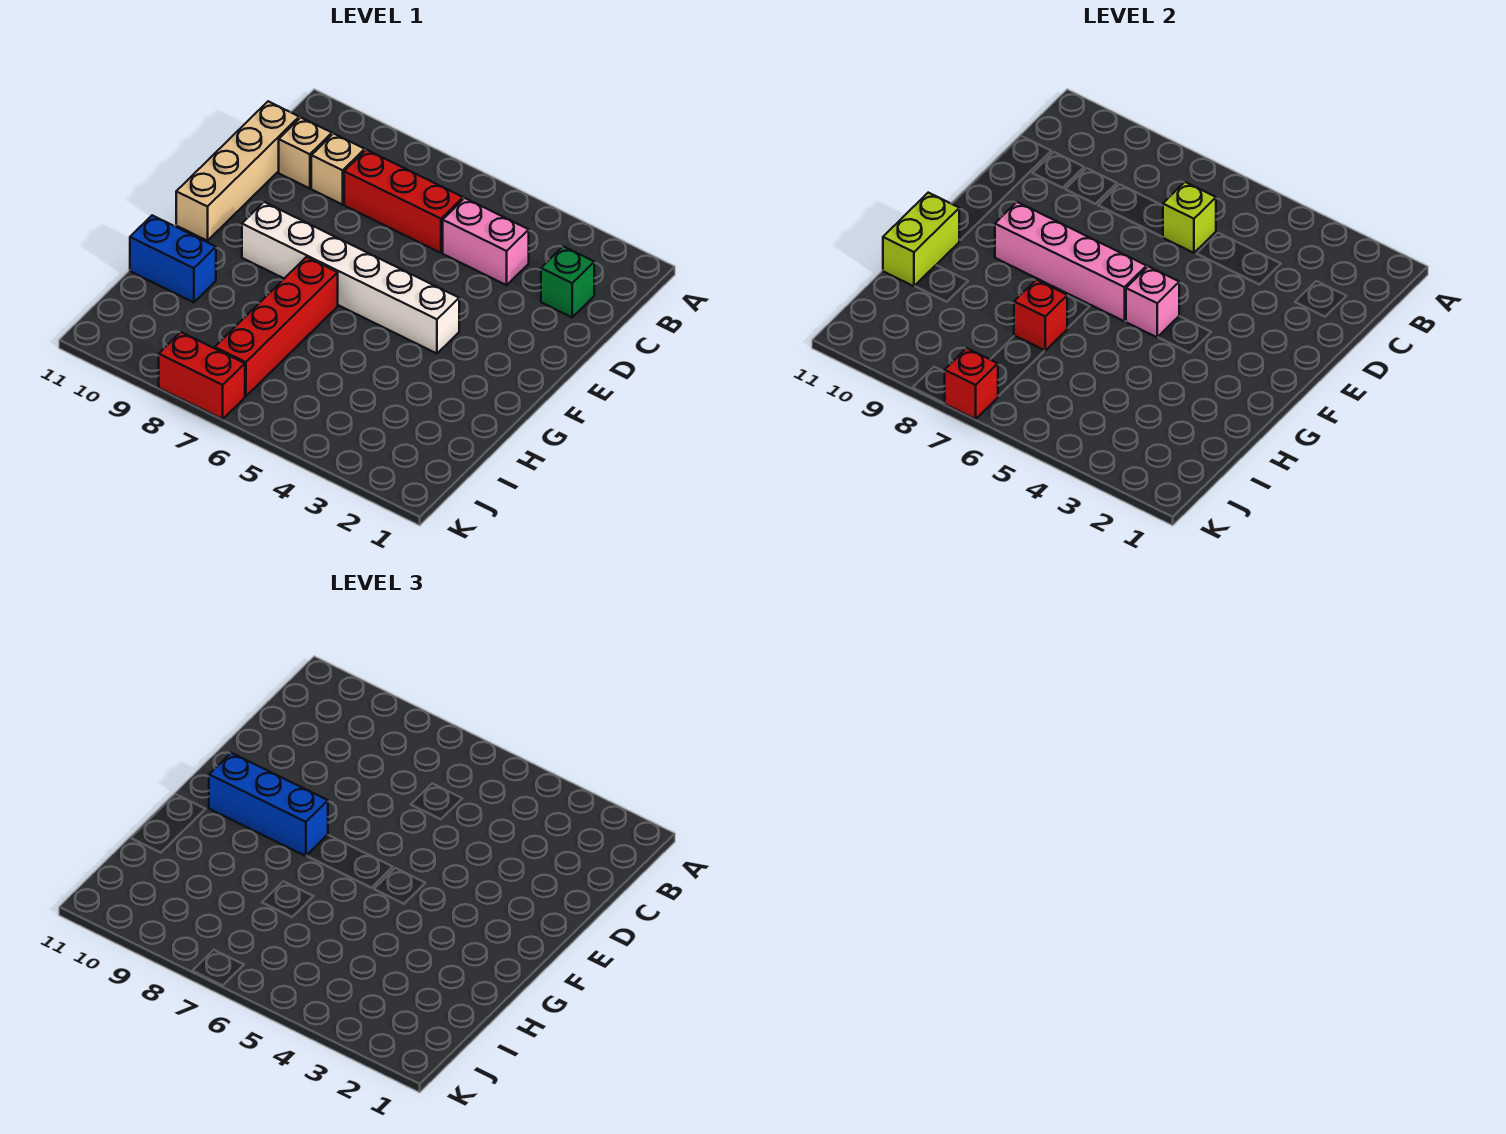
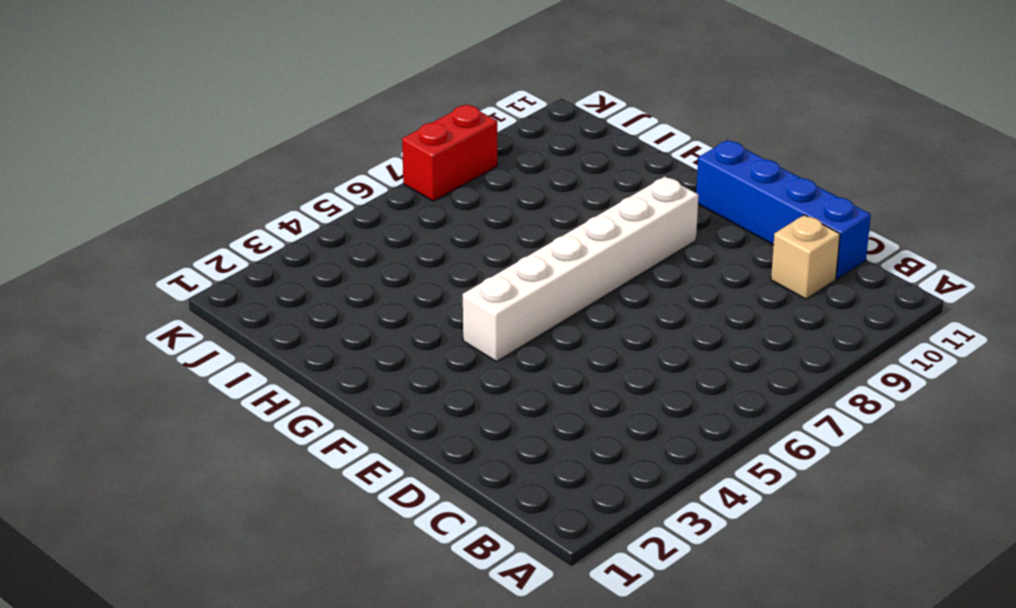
blue 1x4 brick [696,140,871,279] -> tan 1x4 brick [176,101,299,241]
none -> green 1x1 brick [541,246,594,317]
none -> pink 1x2 brick [443,198,529,285]
none -> red 1x3 brick [344,150,463,253]

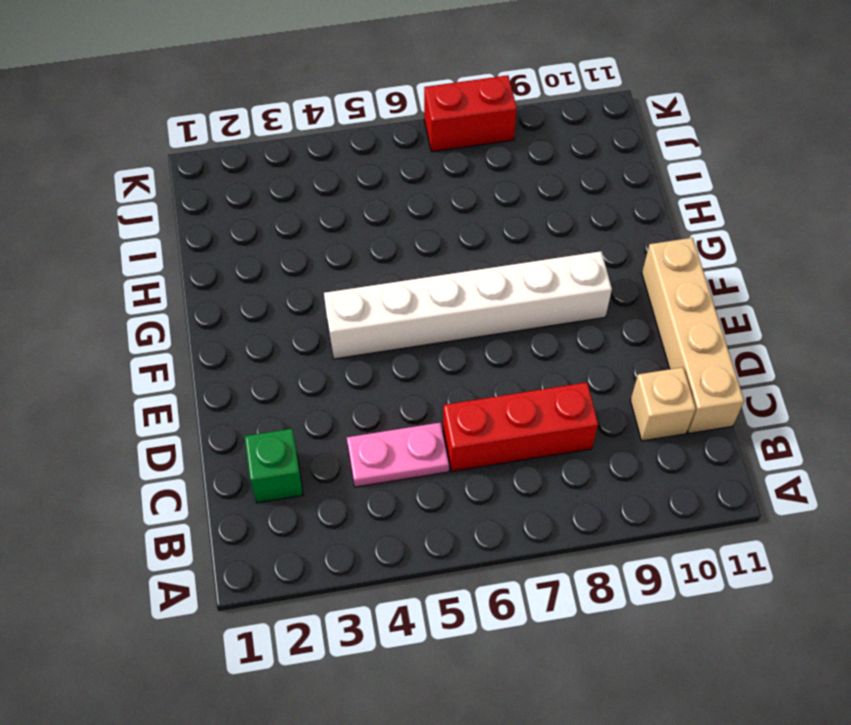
pink 1x2 plate [347,423,449,487] -> pink 1x2 brick [443,198,529,285]
none -> tan 1x1 brick [311,134,365,205]
none -> red 1x4 brick [215,257,338,396]
none -> blue 1x2 brick [130,215,216,302]

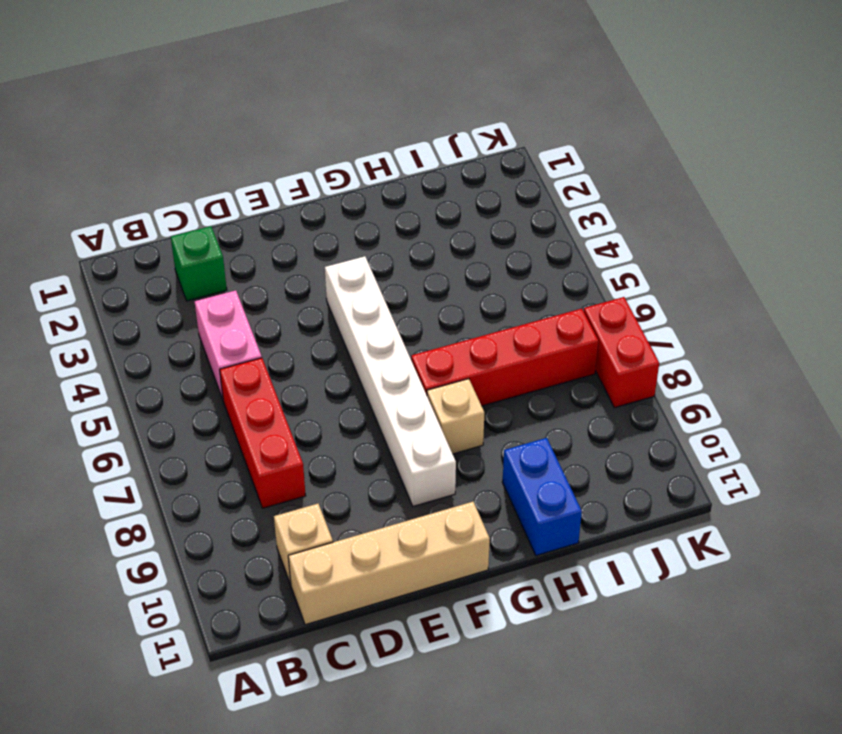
tan 1x1 brick [427,379,484,454] -> tan 1x1 brick moved to [311,134,365,205]
none -> lime 1x1 brick [1163,182,1216,253]
none -> pink 1x1 brick [1126,266,1179,337]
none -> pink 1x4 brick [995,202,1147,321]

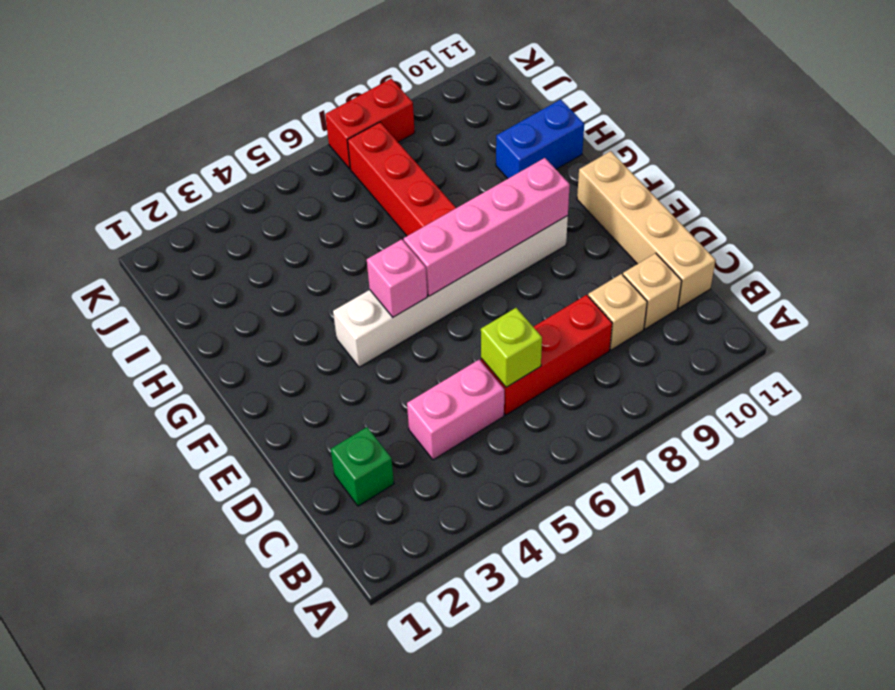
none -> lime 1x2 brick [883,193,959,286]
none -> red 1x1 brick [1014,280,1067,351]
none -> red 1x1 brick [945,348,998,419]

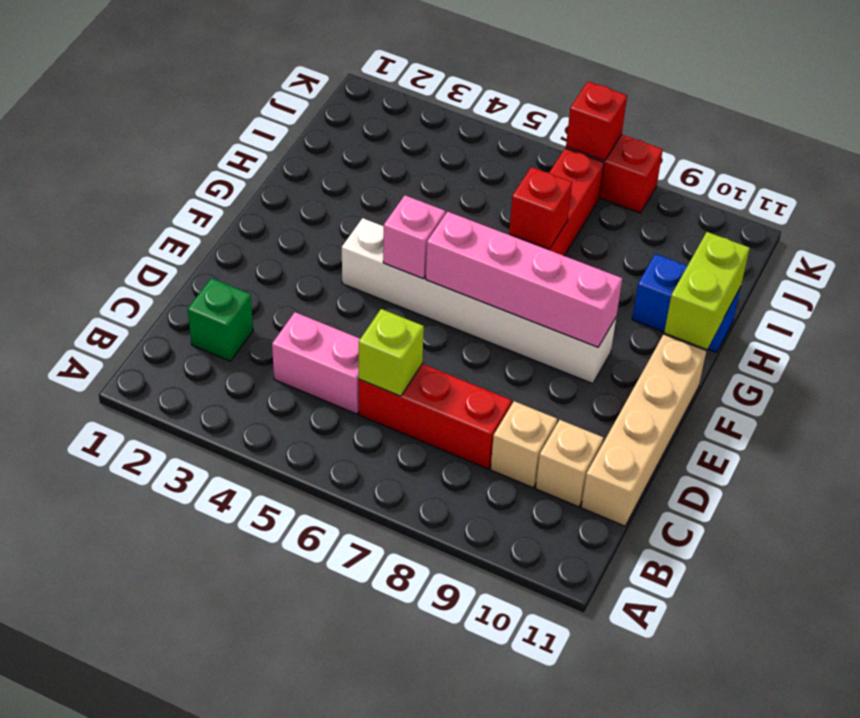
none -> blue 1x3 brick [209,753,328,856]

